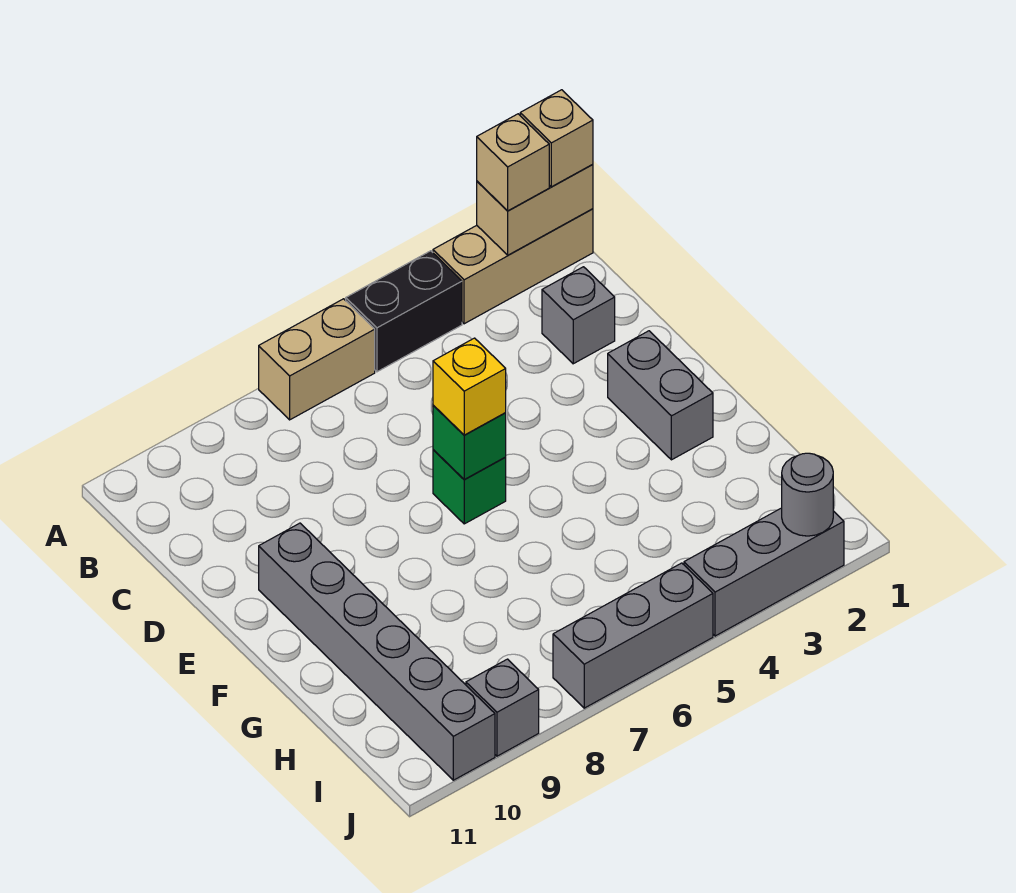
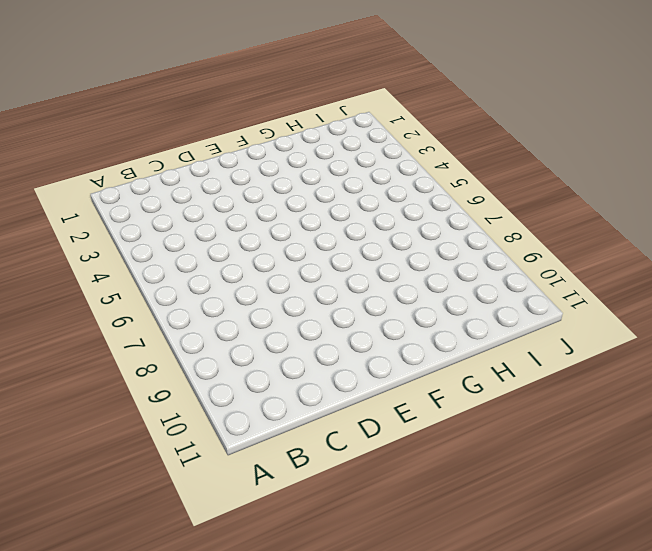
none -> tan 1x3 brick [433,209,593,324]
none -> black 1x2 brick [346,251,462,372]
none -> tan 1x2 brick [259,299,375,420]

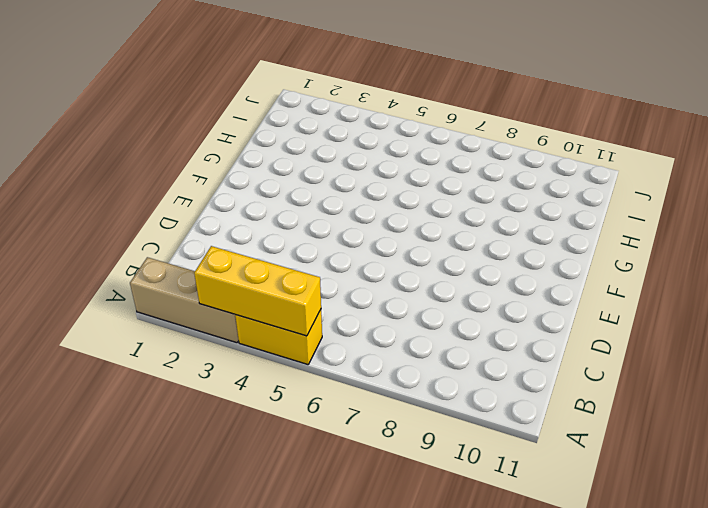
yellow 1x3 brick [194,246,321,336] -> none
yellow 1x2 brick [235,310,322,365] -> black 1x2 brick [346,251,462,372]
none -> tan 1x2 brick [259,299,375,420]
none -> grey 1x1 brick [542,267,615,364]
none -> grey 1x2 brick [608,331,713,460]

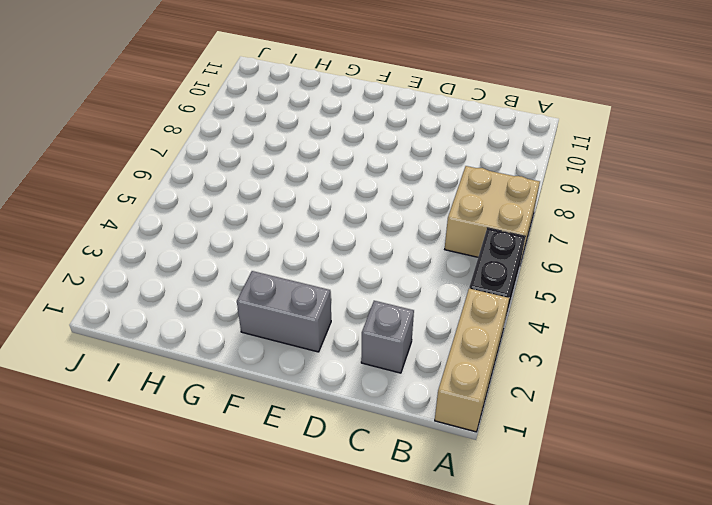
tan 2x2 brick [445,166,540,260] -> tan 1x2 brick [259,299,375,420]
none -> green 1x1 brick [433,450,506,524]
none -> grey 1x6 brick [259,523,495,780]
none -> grey 1x3 brick [684,508,844,636]

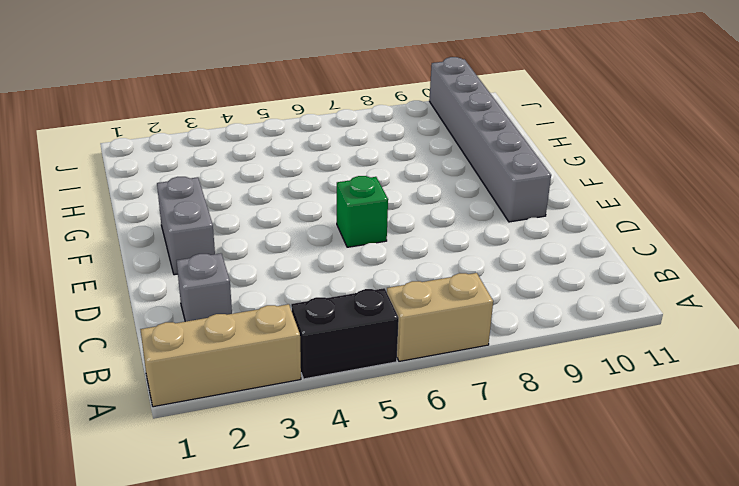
none -> grey 1x3 brick [684,508,844,636]
none -> grey 1x3 brick [553,563,713,708]
none -> grey 1x1 brick [466,659,539,756]

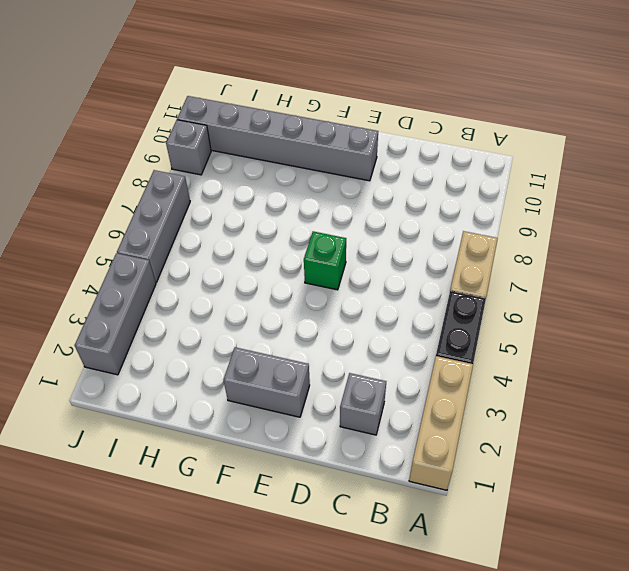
none -> tan 1x2 brick [477,165,593,255]
none -> green 1x1 brick [433,406,506,479]
none -> grey 1x1 round brick [782,453,833,536]

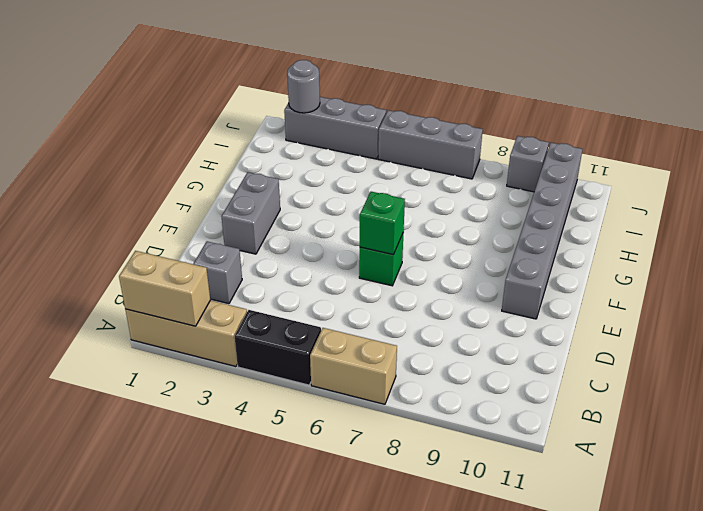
none -> tan 1x1 brick [520,90,593,187]
none -> tan 1x1 brick [477,114,549,211]
none -> yellow 1x1 brick [433,338,506,435]

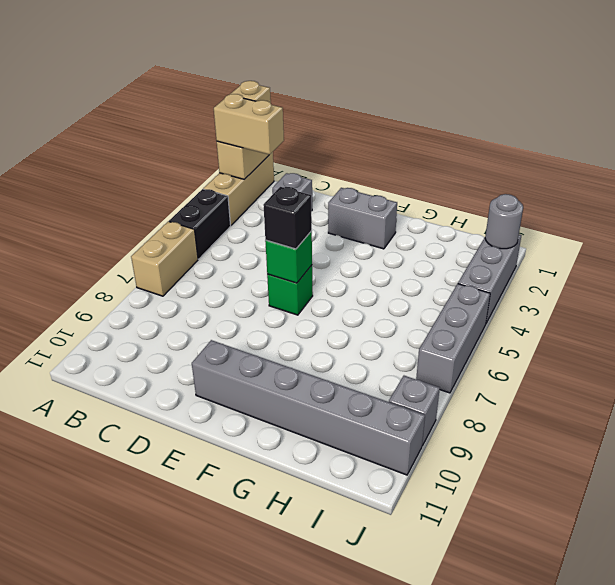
tan 1x2 brick [214,94,284,155] -> tan 1x1 brick [477,114,549,211]
black 1x1 brick [263,187,312,249] -> yellow 1x1 brick [433,338,506,435]

